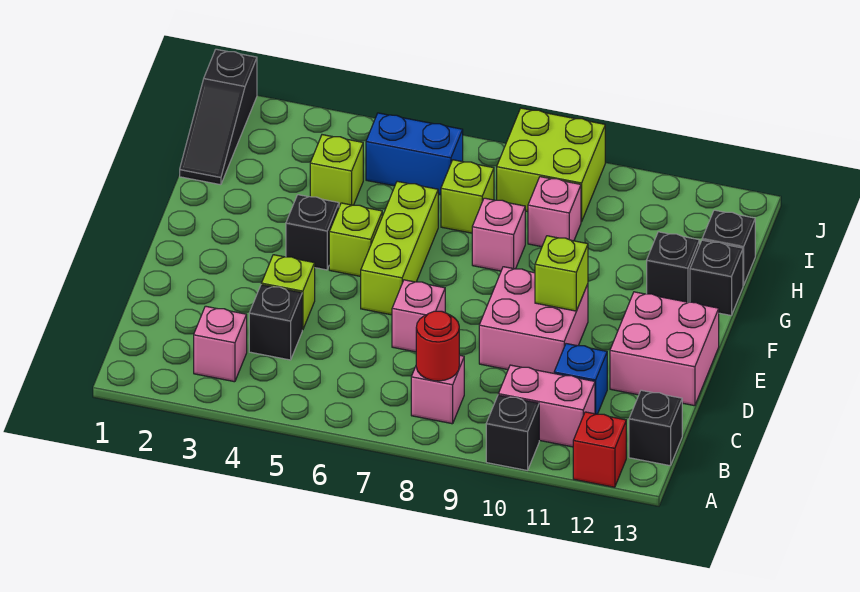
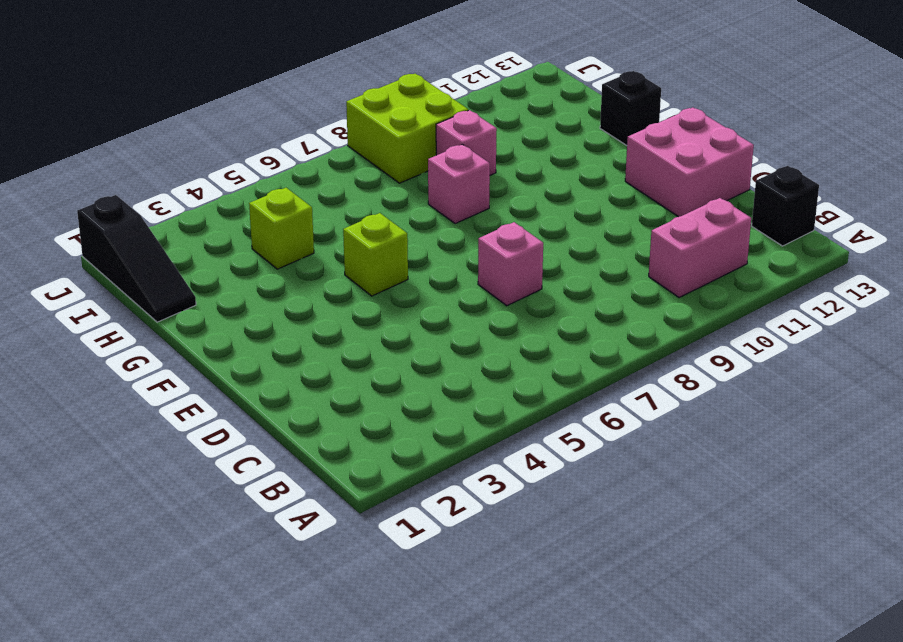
none -> black 1x1 brick [486,395,539,470]
none -> red 1x1 brick [573,412,626,487]
none -> pink 1x1 brick [194,306,247,382]

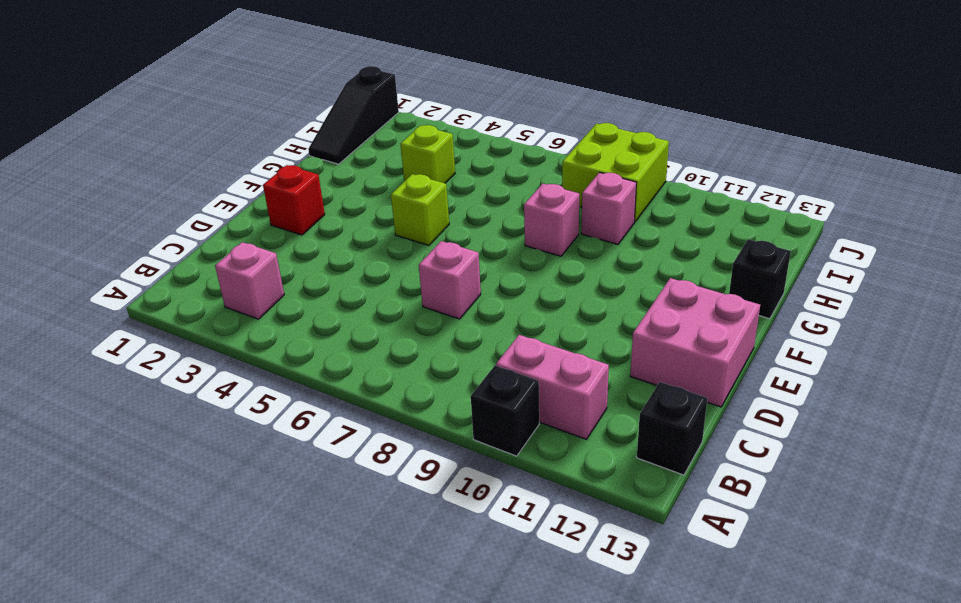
red 1x1 brick [263,165,325,235] -> red 1x1 brick moved to [573,412,626,487]
none -> pink 1x1 brick [411,355,464,424]
none -> black 1x1 brick [249,285,302,360]
none -> blue 1x1 brick [554,344,607,414]

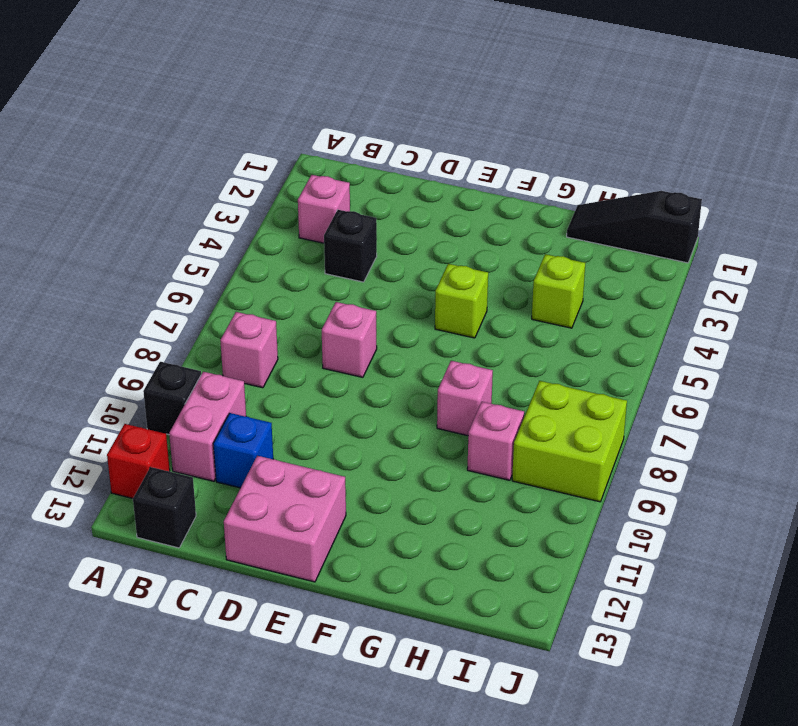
none -> lime 1x1 brick [261,255,315,330]
none -> pink 2x2 brick [479,267,588,373]
none -> lime 1x3 brick [361,181,438,315]

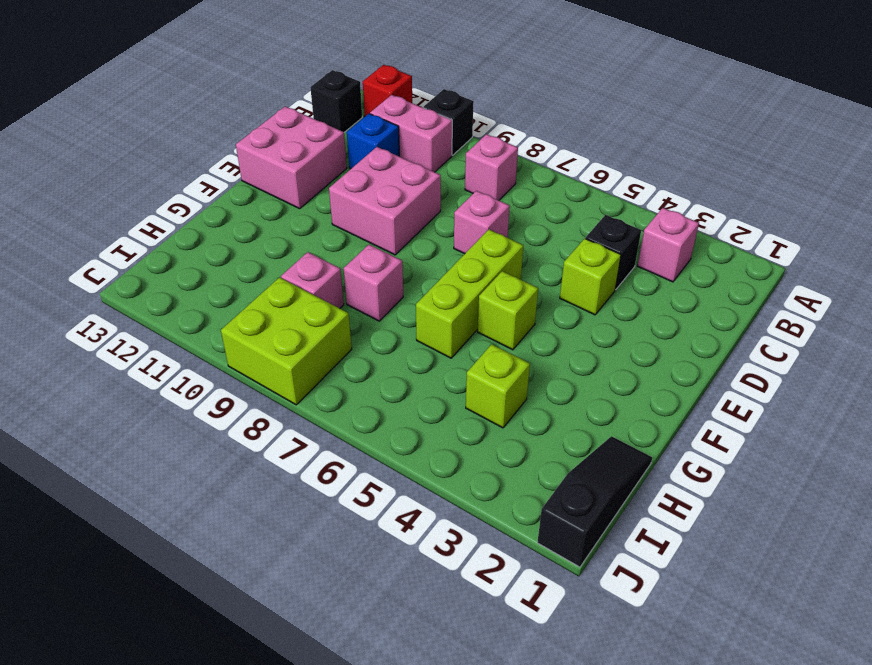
none -> black 1x1 brick [286,195,339,270]
none -> black 1x1 brick [647,232,700,302]
none -> black 1x1 brick [690,240,743,315]

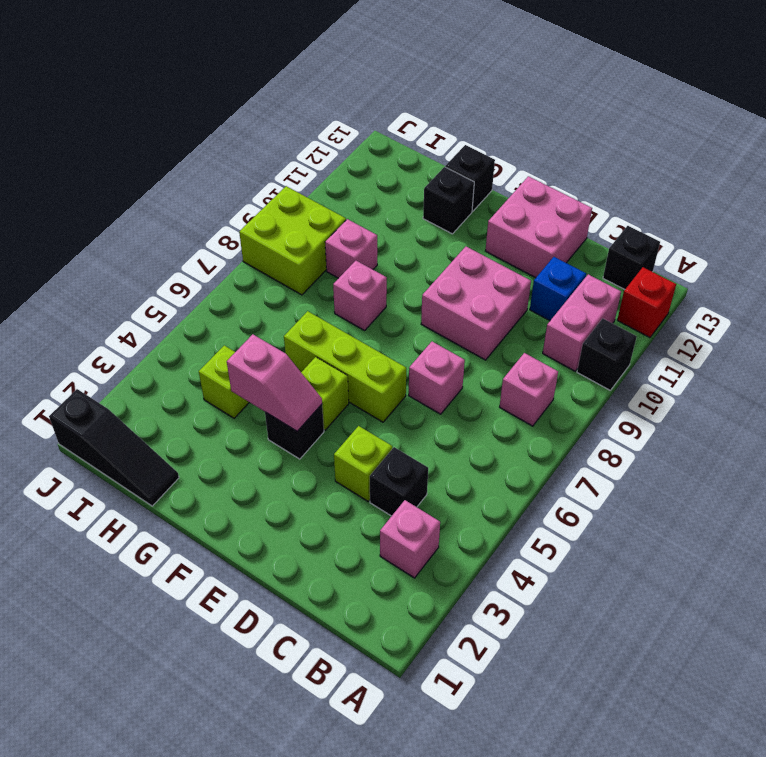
pink 1x2 slope [227,334,322,431] -> none
none -> lime 1x1 brick [441,160,494,233]
none -> black 1x1 brick [702,210,755,286]
none -> blue 1x2 brick [366,113,463,195]

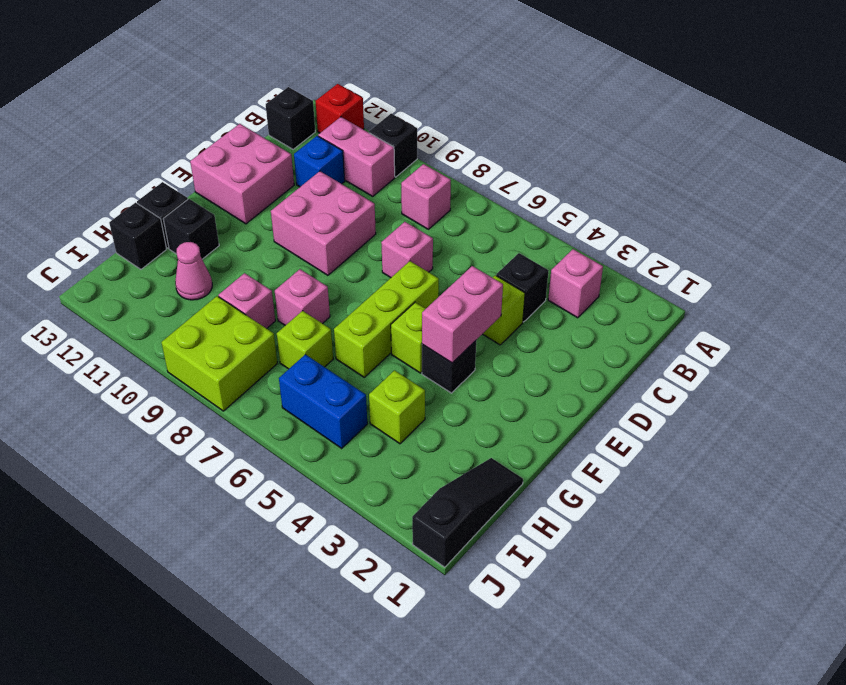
pink 1x2 brick [422,266,503,363] -> none
pink 1x1 cone [175,242,212,300] -> none
none -> red 1x1 round brick [416,311,459,381]
none -> lime 1x1 brick [535,236,588,311]

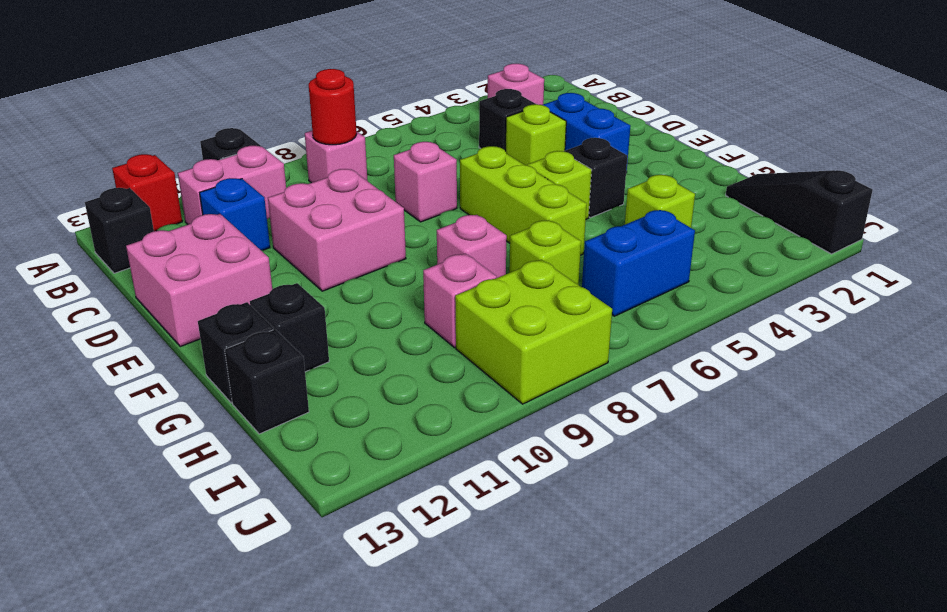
blue 1x2 brick [543,93,630,173] -> none
none -> lime 1x1 brick [535,236,588,311]

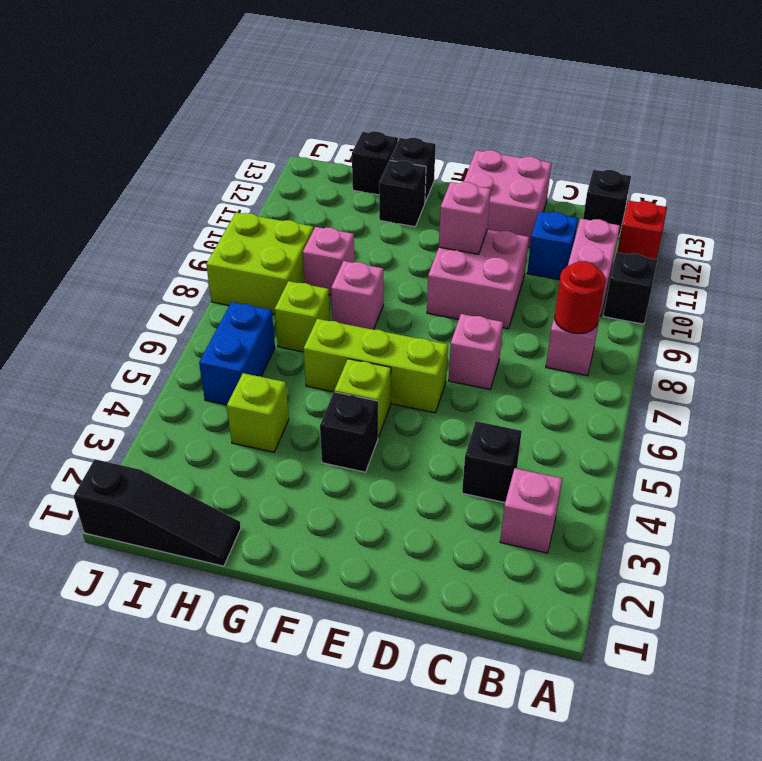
pink 1x1 brick [439,182,491,254] -> lime 1x1 brick [535,236,588,311]
none -> lime 1x1 brick [261,255,315,330]

